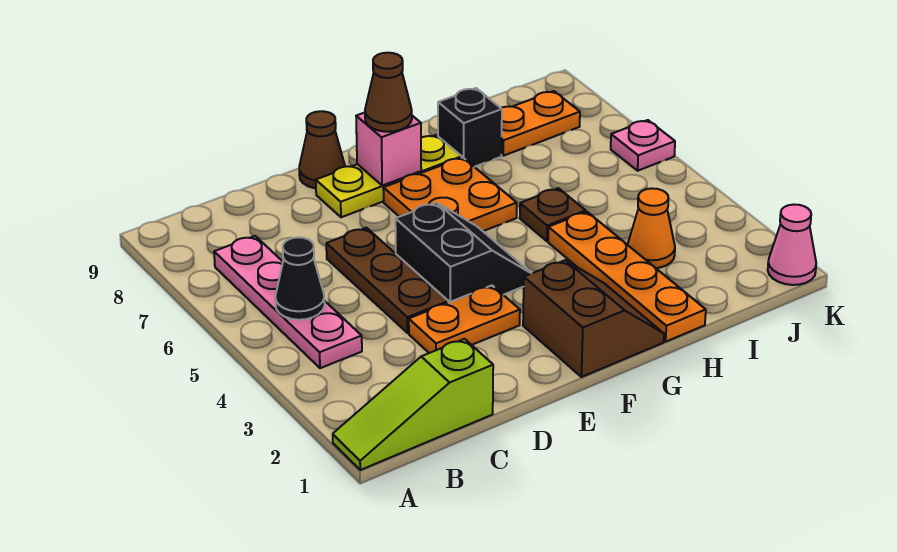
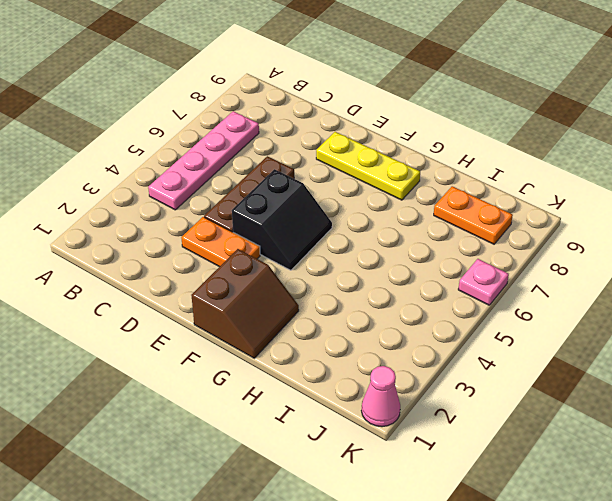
none -> lime 1x3 slope [333,339,493,470]
none -> brown 1x1 cone [299,111,345,188]
none -> orange 2x2 plate [383,158,517,231]

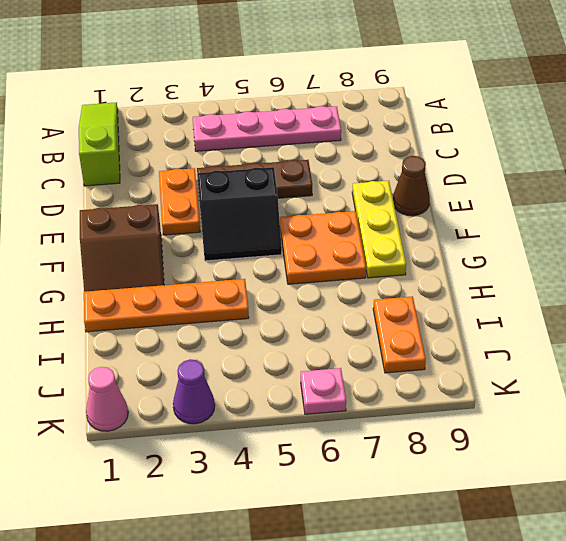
purple 1x1 cone [173,359,215,424] -> none
none -> brown 1x1 plate [520,188,586,241]
none -> black 1x1 brick [438,88,502,167]
none -> orange 1x1 cone [628,188,675,268]

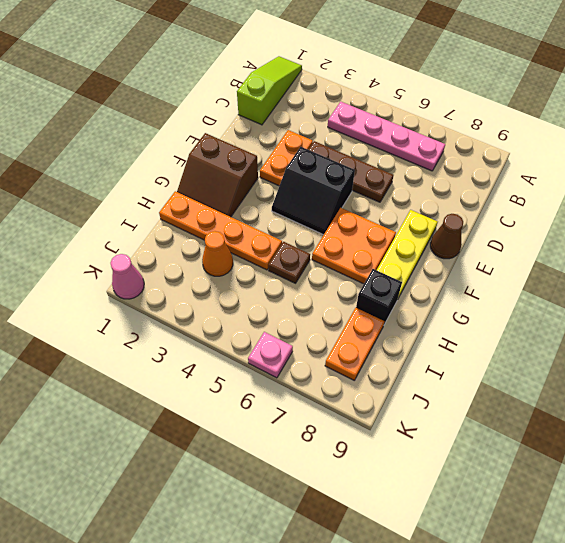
none -> black 1x1 cone [275,237,325,320]
none -> pink 1x1 brick [356,113,421,185]
none -> brown 1x1 cone [365,53,412,132]

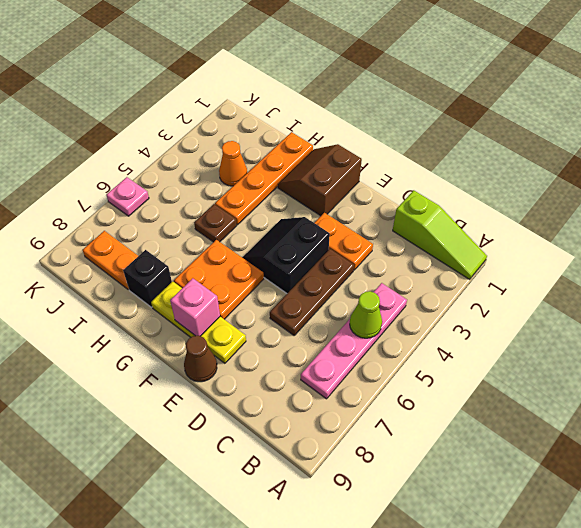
lime 1x1 cone [350,291,382,338] -> black 1x1 cone [275,237,325,320]
none -> pink 1x1 cone [768,205,816,285]
none -> brown 1x1 cone [365,53,412,132]

